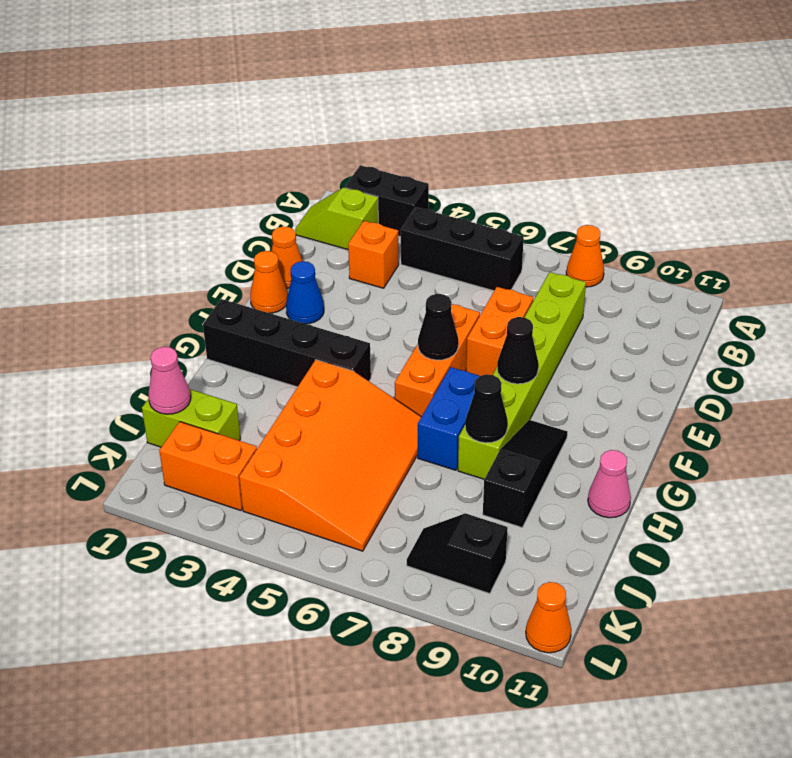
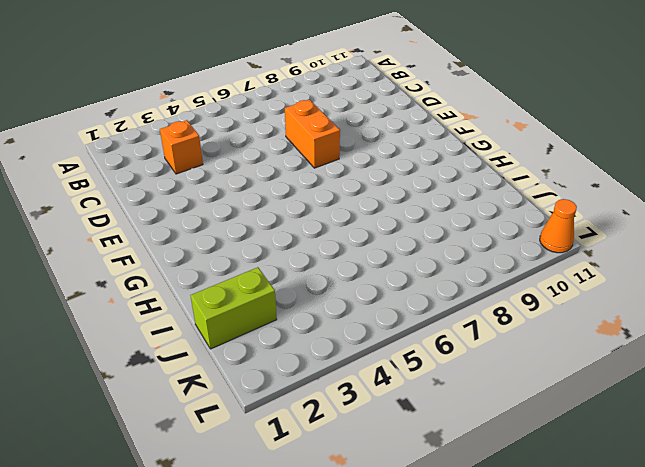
none -> black 1x2 brick [345,165,429,237]
none -> orange 1x1 cone [566,225,604,287]
none -> lime 1x2 slope [295,188,378,250]

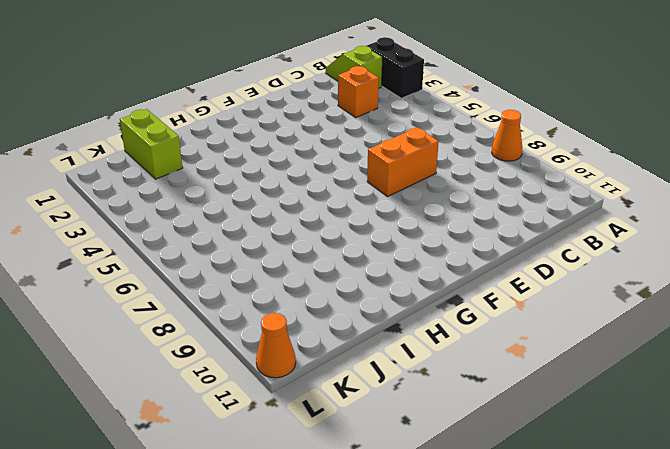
none -> black 1x3 brick [401,207,524,291]
none -> lime 1x6 brick [458,272,586,479]
none -> orange 1x1 cone [271,227,302,288]

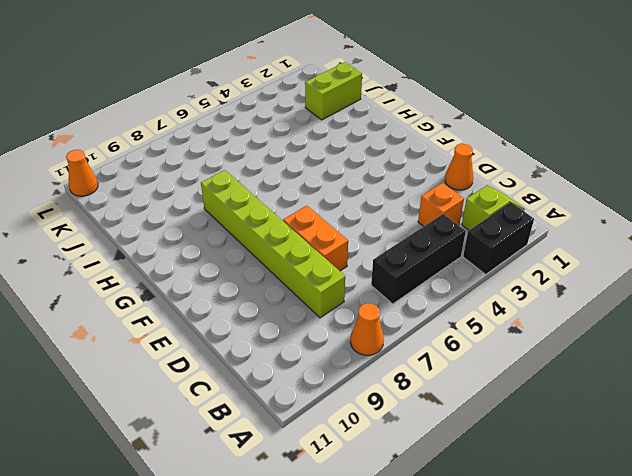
none -> orange 1x1 cone [250,251,288,313]
none -> blue 1x1 cone [286,261,324,324]
none -> orange 1x3 brick [395,304,480,417]

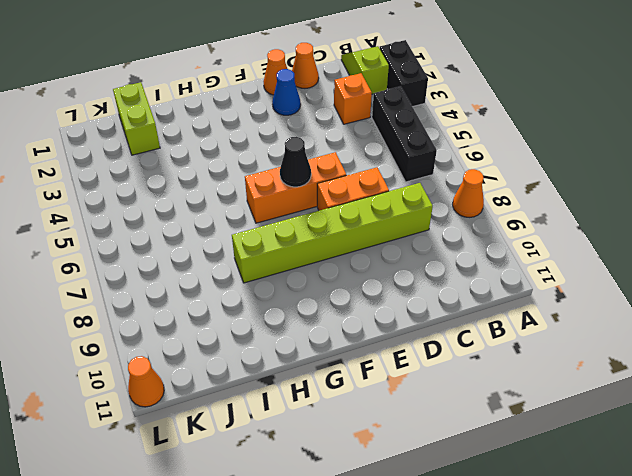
none -> black 1x4 brick [203,299,371,387]
none -> blue 1x2 brick [418,367,479,470]
none -> black 1x3 slope [483,420,567,527]

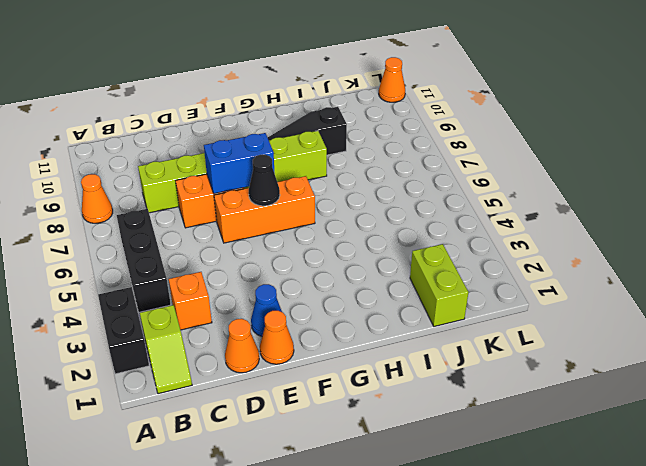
blue 1x2 brick [204,133,274,194] -> blue 1x2 brick moved to [418,367,479,470]
none -> black 1x4 brick [203,299,371,387]
none -> orange 3x4 slope [239,360,421,551]
none -> pink 1x1 cone [588,450,631,518]

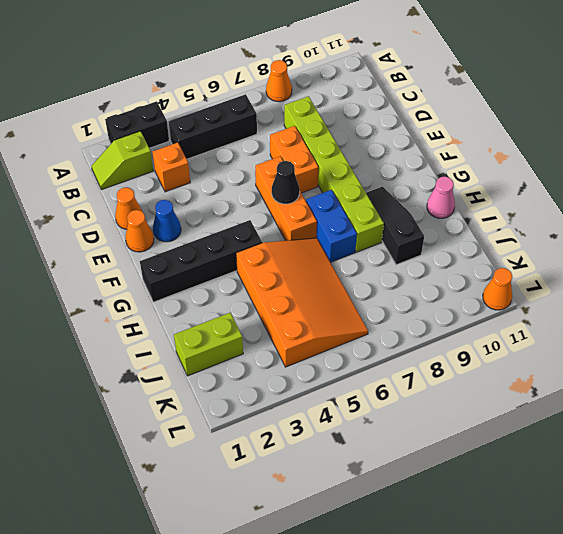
none -> orange 1x2 brick [159,422,257,511]
none -> black 1x2 slope [407,513,508,594]
none -> black 1x1 cone [497,317,539,384]

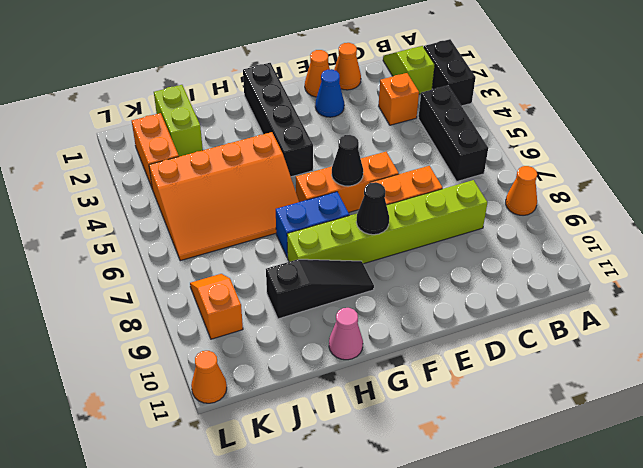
orange 1x2 slope [190,274,243,339] -> black 1x2 slope [407,513,508,594]
none -> black 1x1 cone [465,374,508,443]
none -> pink 1x1 cone [148,347,191,414]

